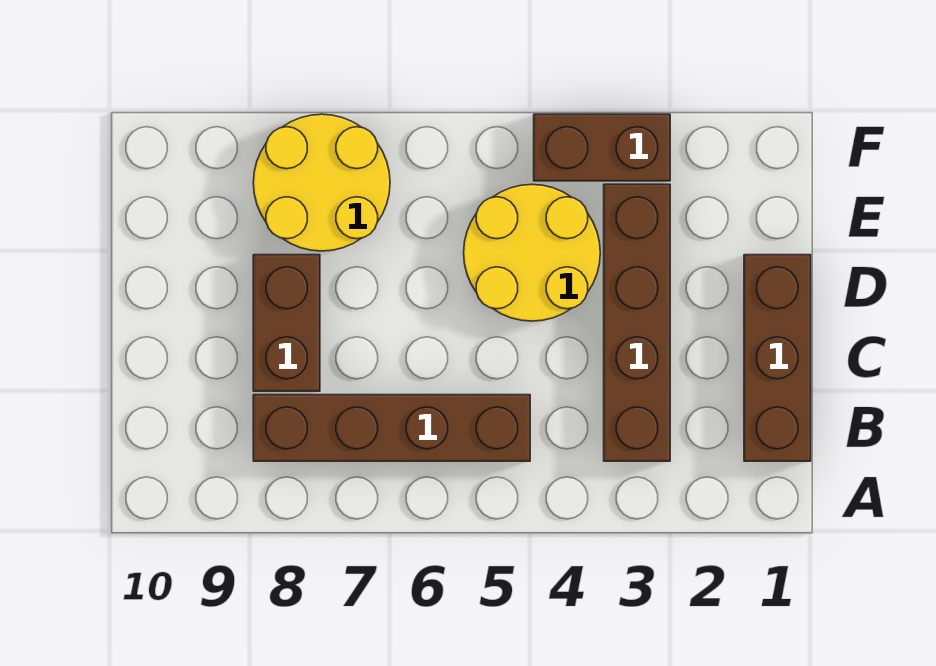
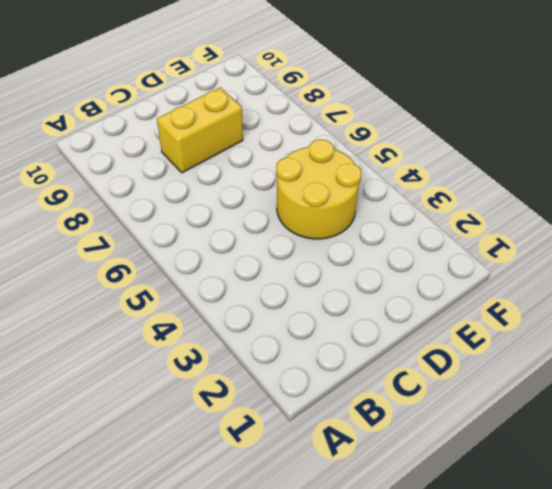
yellow 1x2 brick [157,87,243,173] -> brown 1x2 brick [253,255,320,391]
none -> brown 1x3 brick [744,255,811,461]
none -> brown 1x4 brick [604,184,670,461]

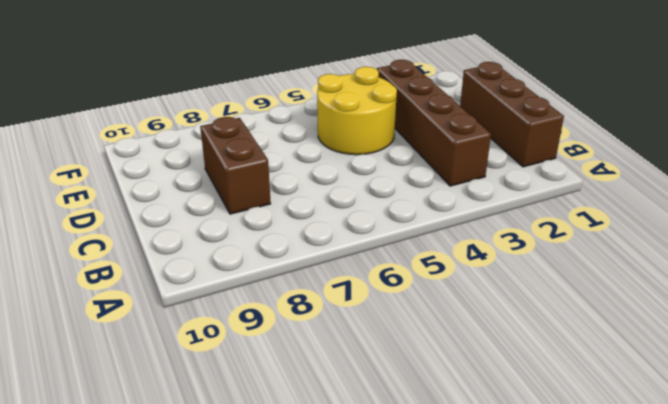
none -> brown 1x4 brick [253,395,530,461]
none -> yellow 2x2 round brick [253,114,390,251]

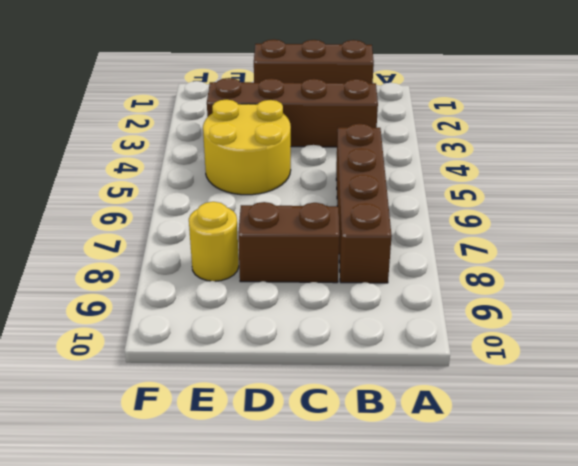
yellow 1x1 round brick [189,202,239,281] -> yellow 2x2 round brick [253,114,390,251]
none -> brown 1x2 brick [534,114,670,181]

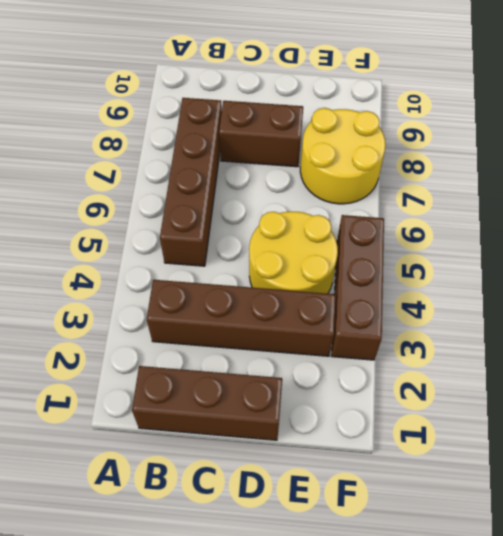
brown 1x3 brick [331,215,384,360] -> brown 1x2 brick [534,114,670,181]

